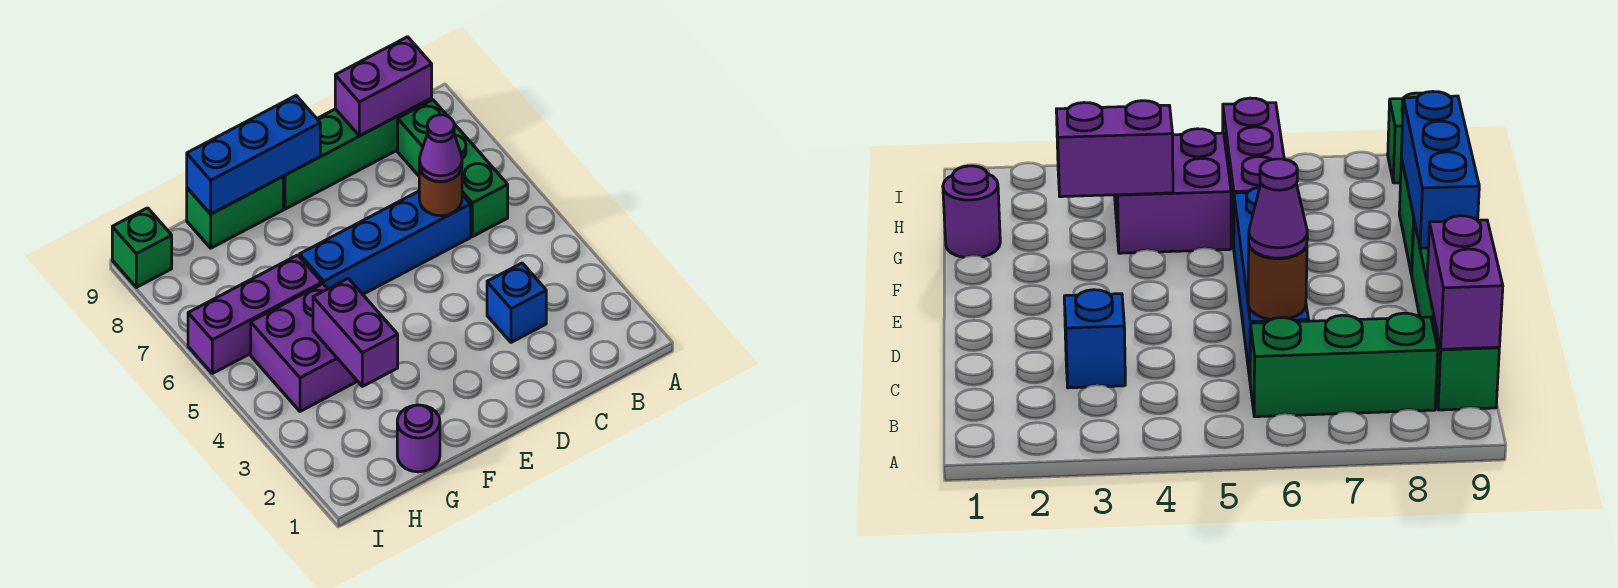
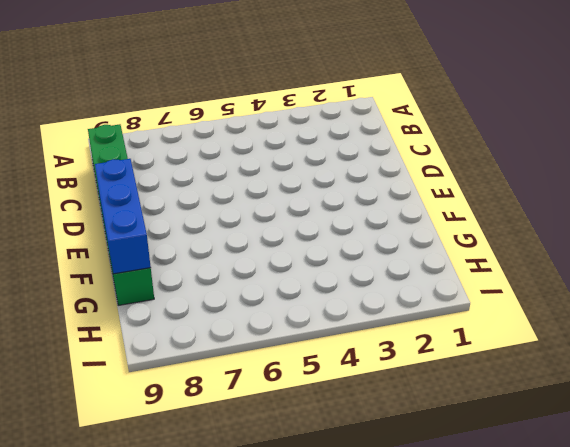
none -> green 1x3 brick [398,100,508,237]
none -> blue 1x1 brick [487,263,546,342]
none -> blue 1x4 brick [300,191,470,294]

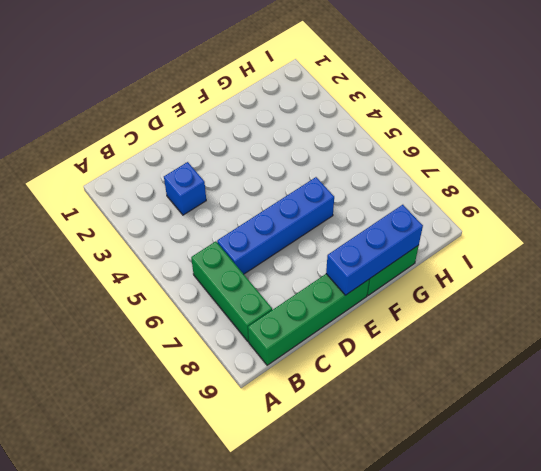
none -> purple 1x1 round brick [397,405,440,472]
none -> purple 2x2 brick [251,284,357,411]
none -> purple 1x3 brick [188,255,322,373]

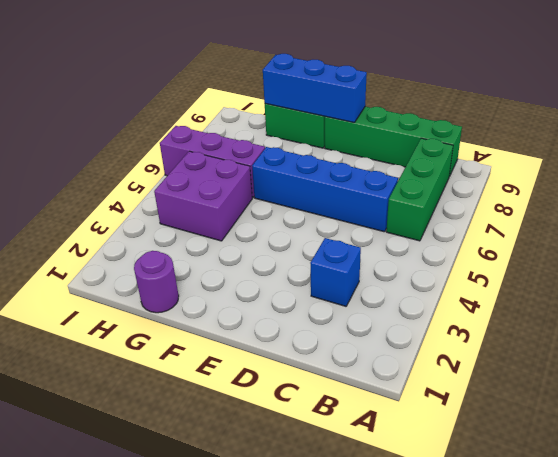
none -> green 1x1 brick [112,208,172,287]
none -> purple 1x2 brick [335,37,432,136]
none -> brown 1x1 round brick [419,166,462,216]

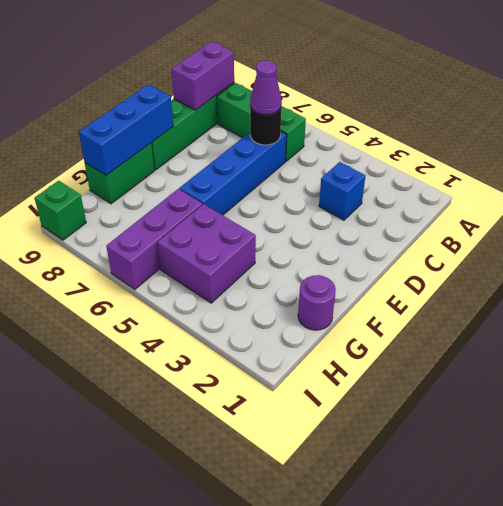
black 1x1 round brick [250,107,281,145] -> brown 1x1 round brick [419,166,462,216]
none -> purple 1x2 brick [313,278,398,386]

